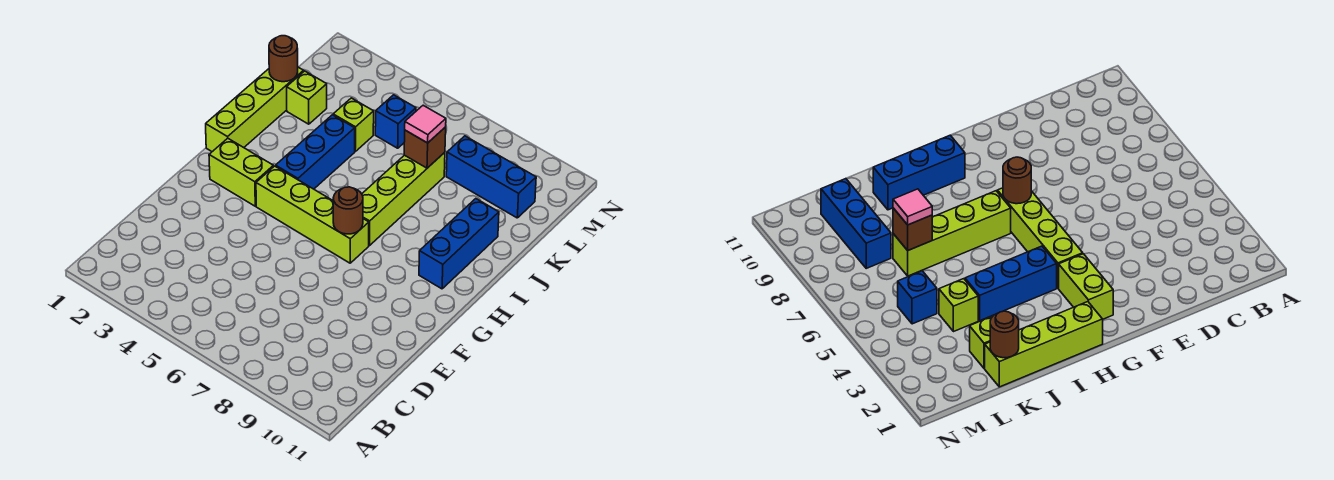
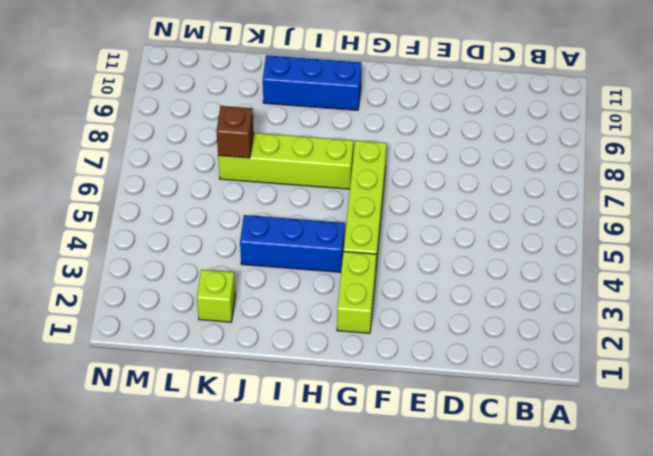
none -> lime 1x4 brick [206,67,304,152]
none -> lime 1x1 brick [333,98,374,151]
none -> blue 1x1 brick [375,95,416,148]

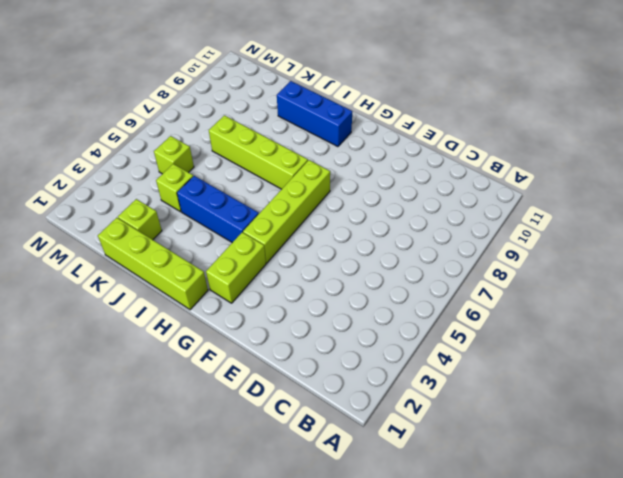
lime 1x1 brick [154,136,194,174] -> blue 1x1 brick [375,95,416,148]
none -> blue 1x3 brick [446,136,536,218]
none -> brown 1x1 round brick [333,187,363,234]
none -> brown 1x1 round brick [269,36,298,82]

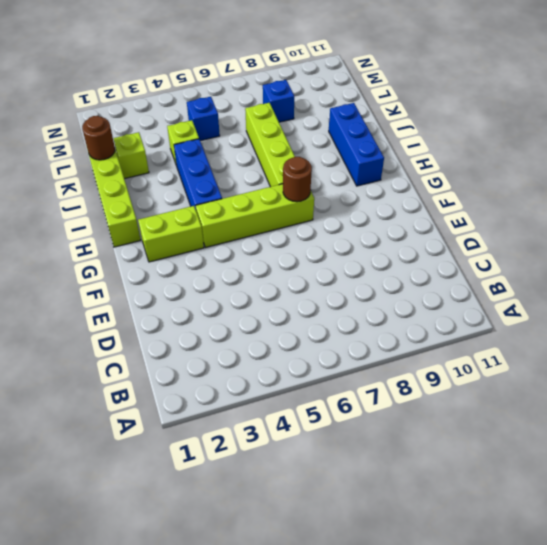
blue 1x1 brick [263,80,294,122] -> blue 1x3 brick [446,136,536,218]
none -> brown 1x1 brick [404,127,446,168]
none -> pink 1x1 tile [405,105,446,143]

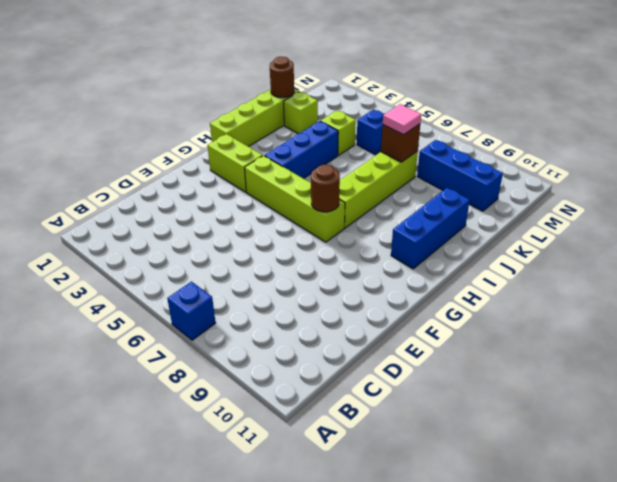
blue 1x1 brick [167,282,216,340] -> none

